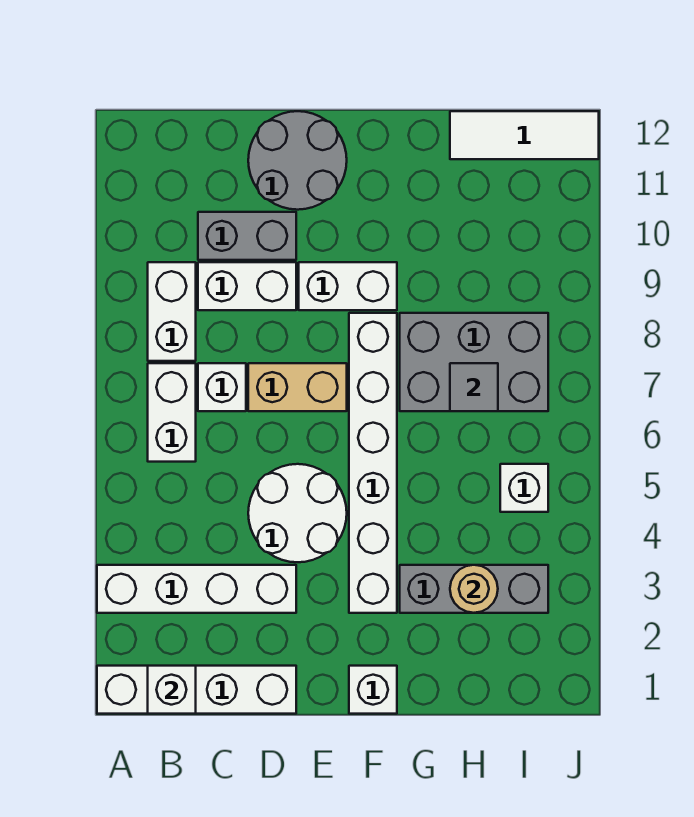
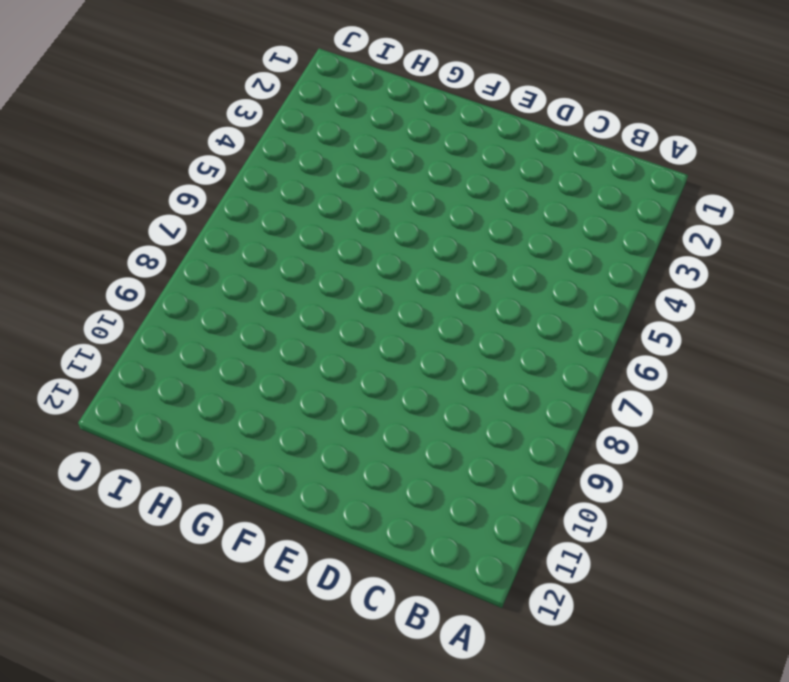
none -> white 1x4 brick [97,666,296,714]
none -> white 1x4 brick [97,565,296,613]
none -> white 1x2 brick [148,363,196,462]

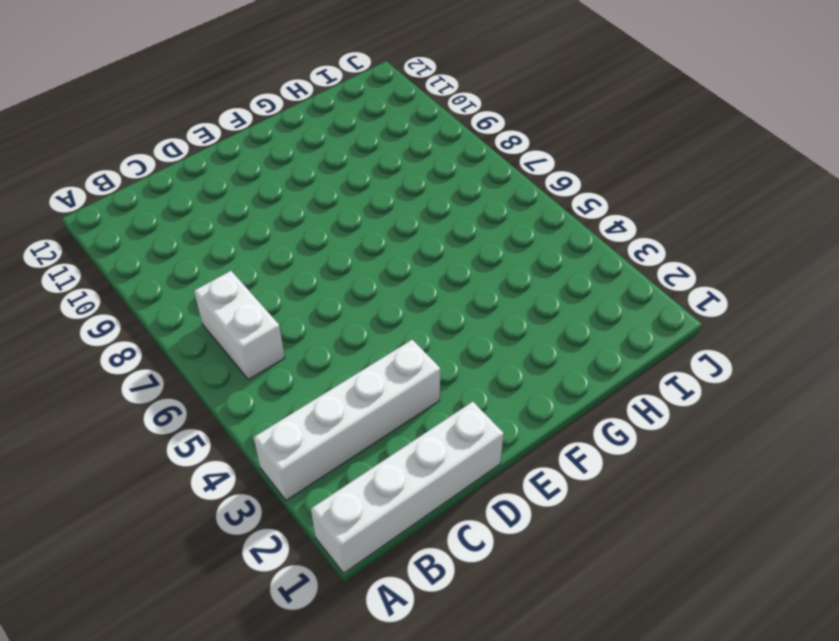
none -> white 1x2 brick [148,262,196,361]
none -> white 1x1 brick [198,363,246,411]
none -> white 1x2 brick [198,262,296,310]

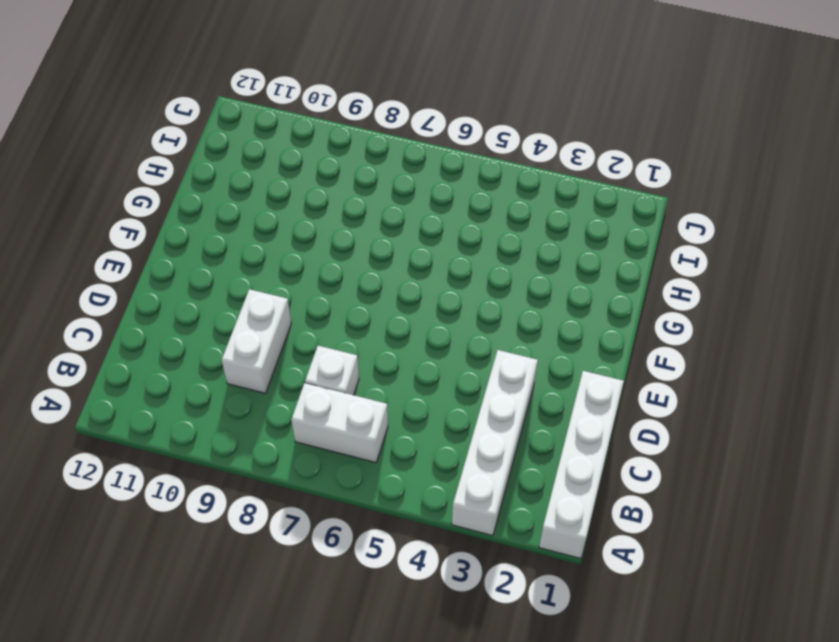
none -> white 1x2 brick [148,262,196,361]
none -> grey 1x2 brick [198,212,296,260]
none -> white 2x2 round brick [248,464,347,562]

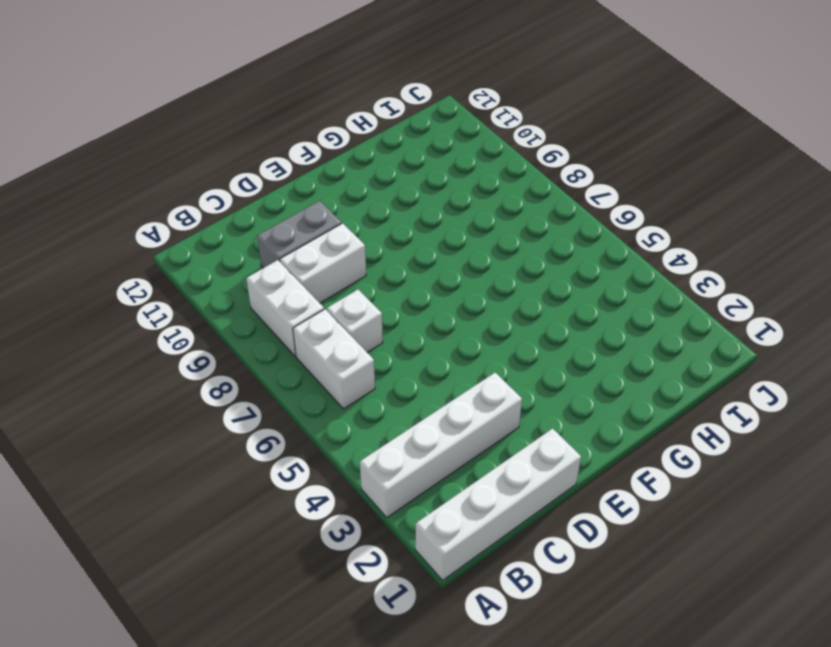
none -> white 2x2 round brick [248,464,347,562]
none -> tan 1x2 brick [248,363,347,411]
none -> grey 2x2 round brick [248,111,347,210]

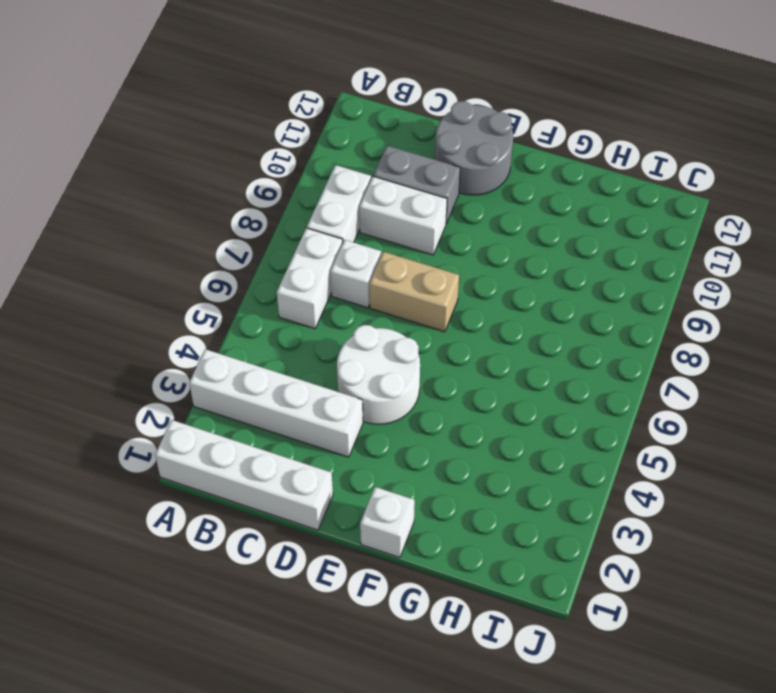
none -> white 1x2 brick [299,262,397,310]
none -> white 1x6 brick [349,313,397,613]
none -> grey 1x3 brick [400,565,548,613]

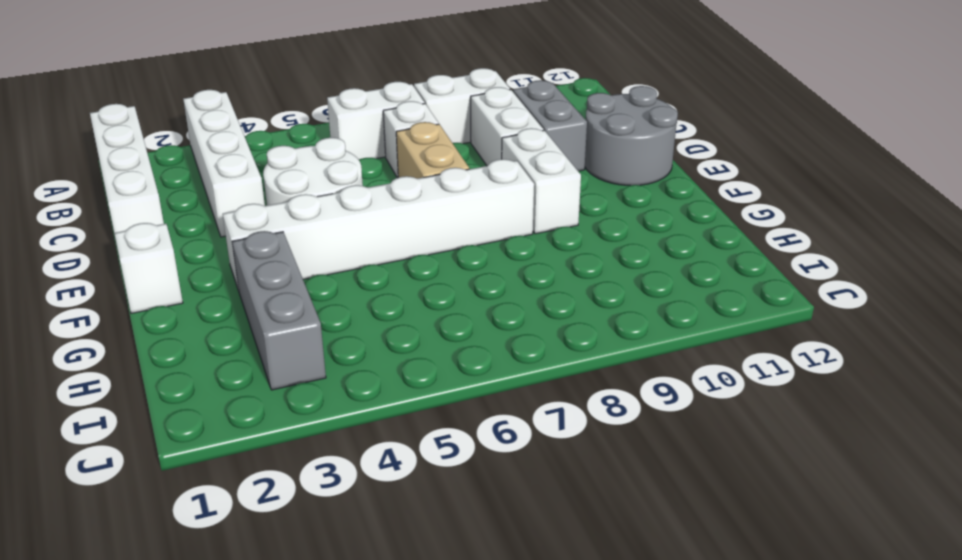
none -> grey 2x3 brick [400,313,548,411]
none -> white 1x3 tile [450,111,599,159]
none -> white 1x1 brick [500,464,548,512]

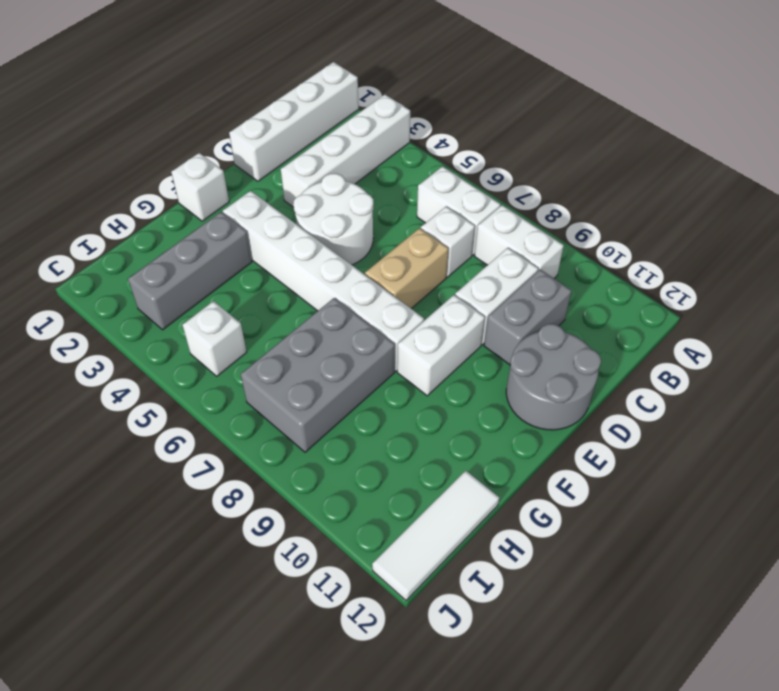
none -> white 1x1 brick [148,666,196,714]
none -> tan 1x1 round brick [450,565,498,613]
none -> grey 1x1 tile [450,363,498,411]

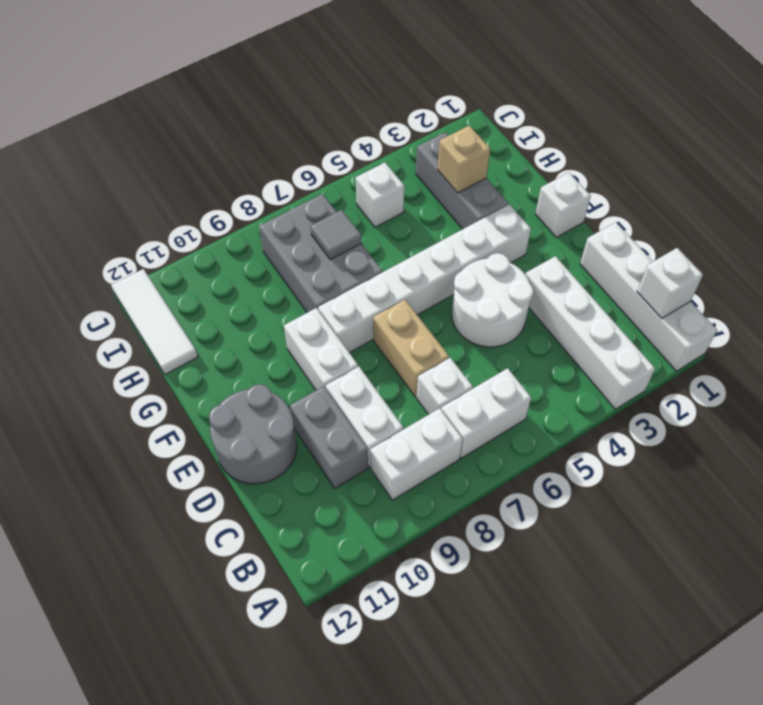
tan 1x1 brick [438,126,490,193] -> tan 1x1 round brick [450,565,498,613]

